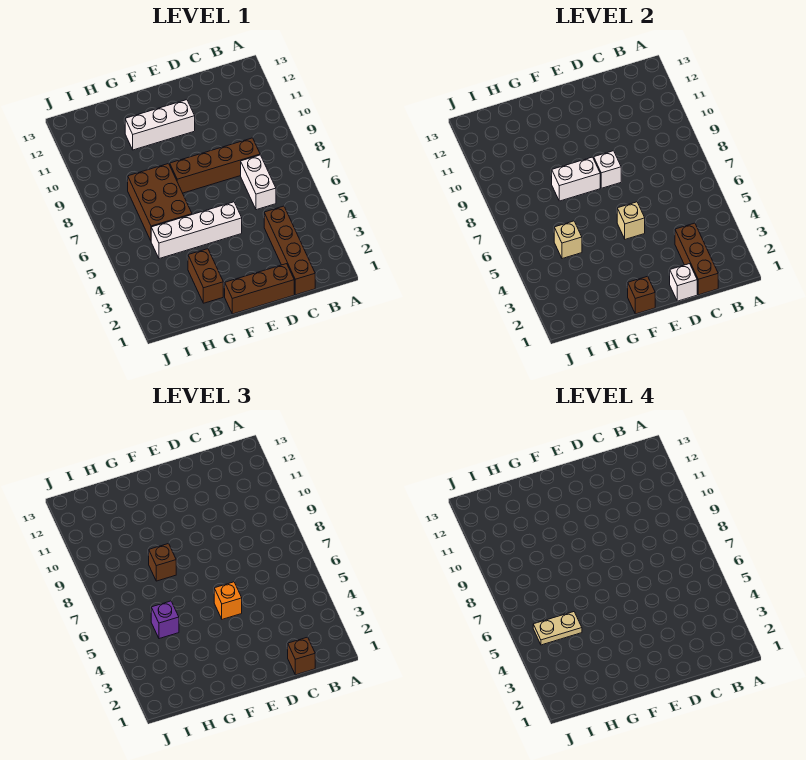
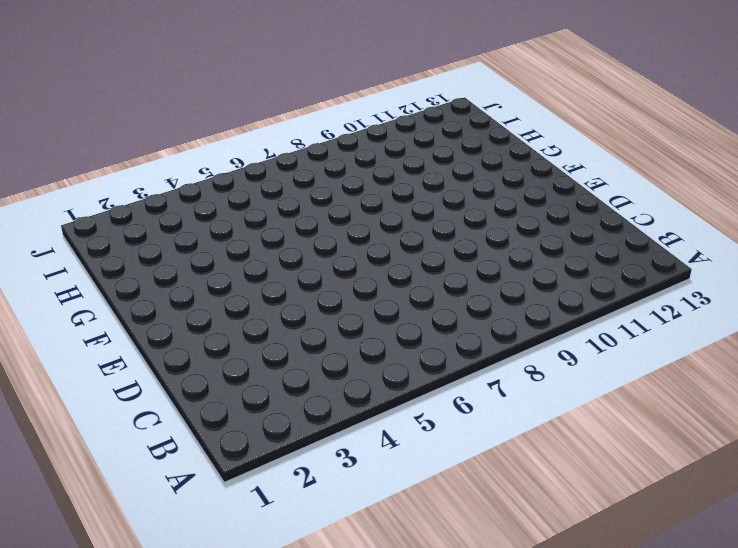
none -> brown 1x4 brick [264,206,315,295]
none -> white 1x2 brick [241,155,276,210]
none -> brown 1x4 brick [170,138,260,193]

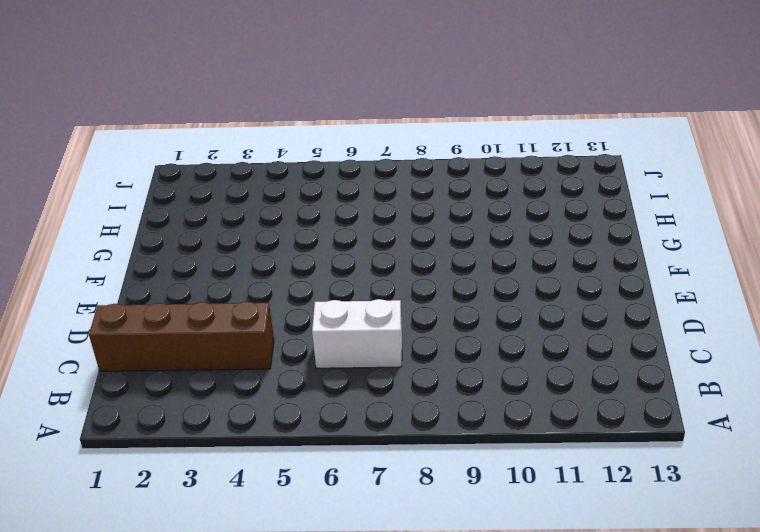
none -> brown 1x4 brick [170,138,260,193]
none -> brown 1x3 brick [225,264,294,314]
none -> white 1x4 brick [151,202,242,259]

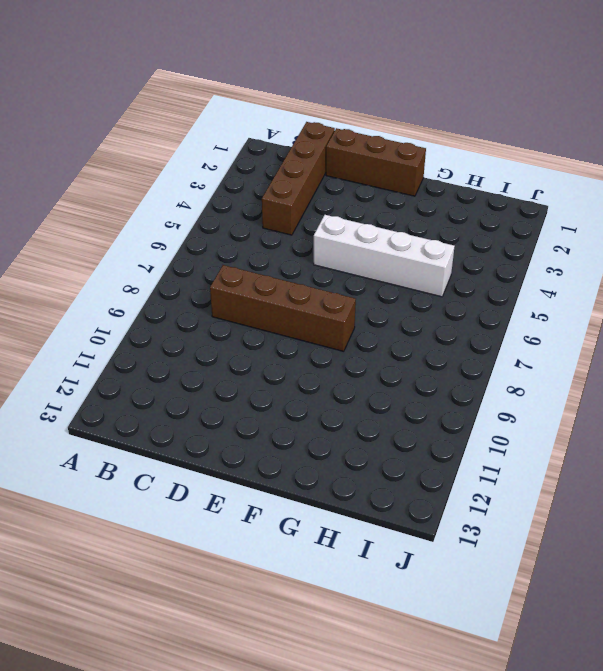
none -> white 1x2 brick [241,155,276,210]
none -> white 1x3 brick [125,100,195,150]
none -> brown 1x2 brick [188,249,223,303]

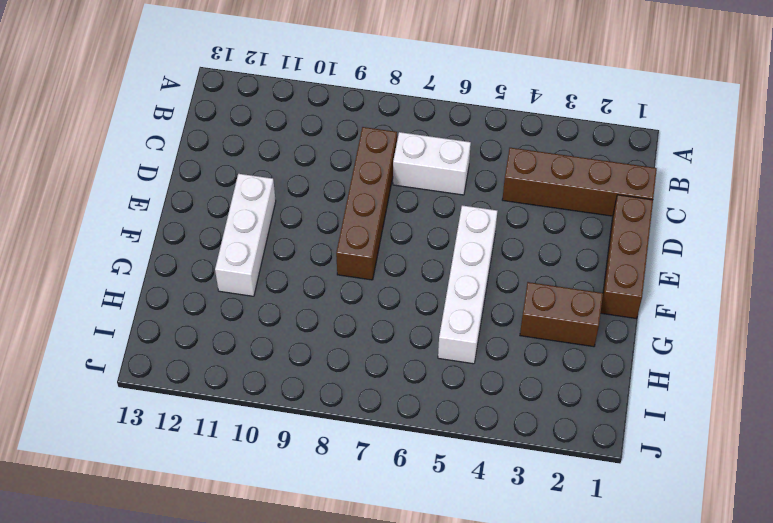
none -> brown 2x3 brick [128,164,192,241]
none -> brown 1x3 brick [675,223,718,295]
none -> white 1x1 brick [670,264,697,301]

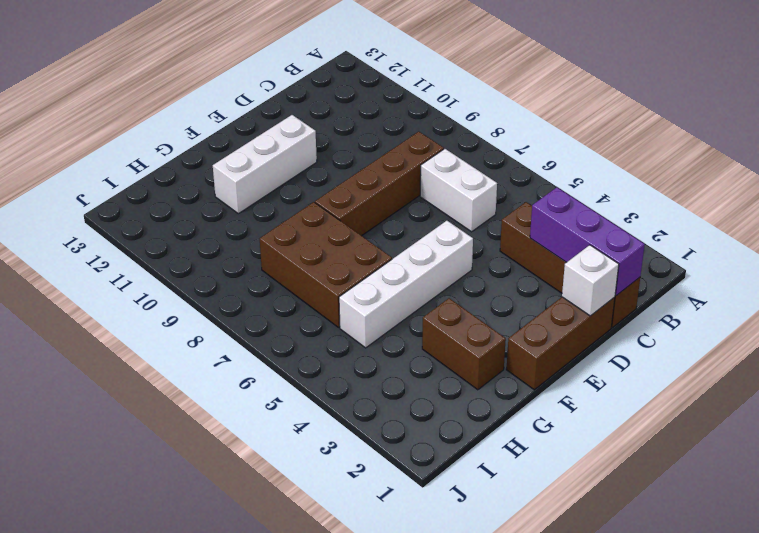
purple 1x3 brick [530,187,645,296] -> brown 1x3 brick [675,223,718,295]
none -> tan 1x1 brick [617,202,645,239]
none -> white 1x1 brick [594,151,621,188]
none -> brown 1x1 brick [628,276,655,314]

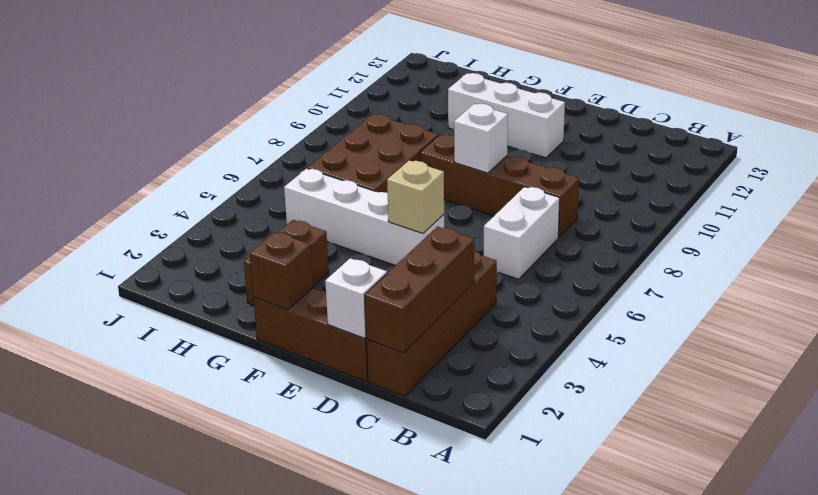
none -> white 1x2 brick [552,157,600,201]
none -> tan 1x1 brick [554,221,582,259]
none -> brown 1x1 brick [288,637,315,675]

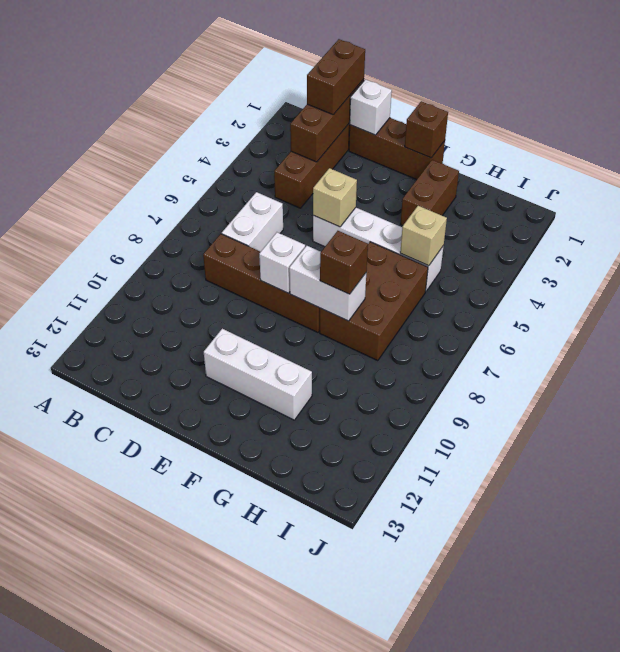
brown 1x2 brick [307,39,365,115] -> brown 1x1 brick [288,637,315,675]
none -> orange 1x1 brick [214,582,242,619]
none -> purple 1x1 brick [151,601,179,639]
none -> tan 1x2 plate [533,612,582,645]

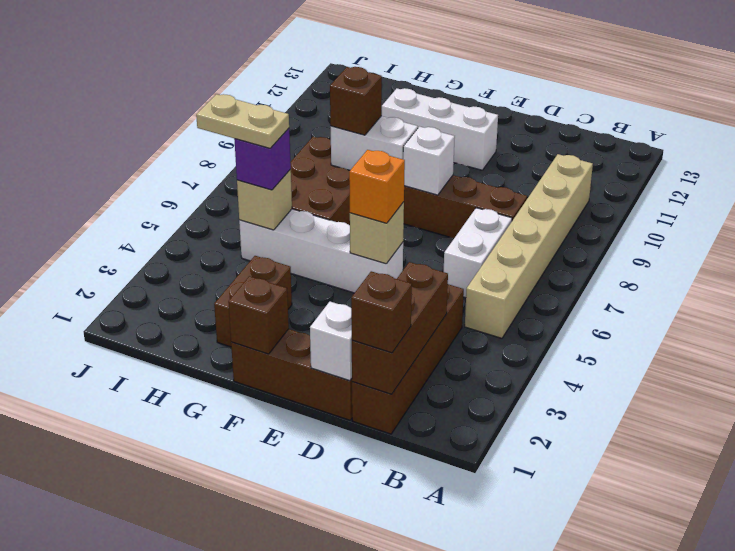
tan 1x6 brick [465,154,593,338] -> none

